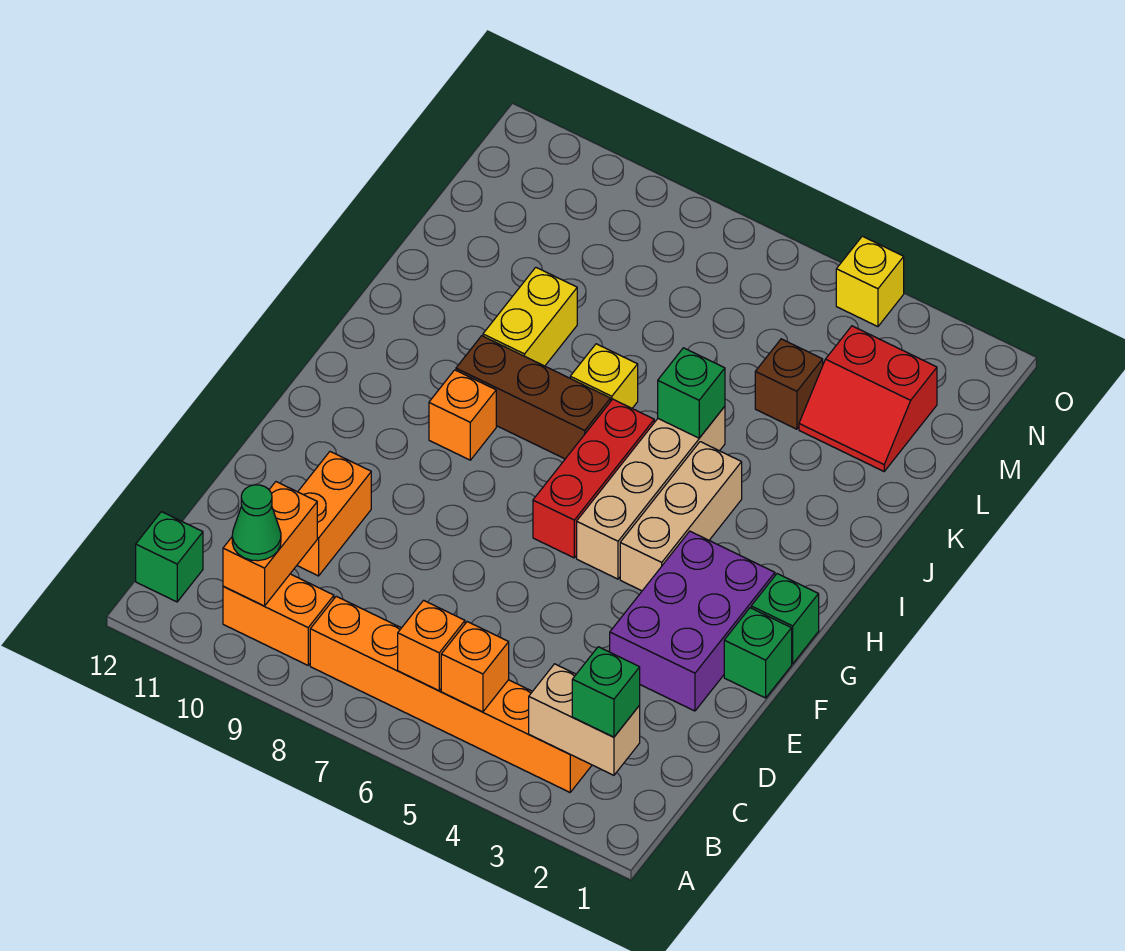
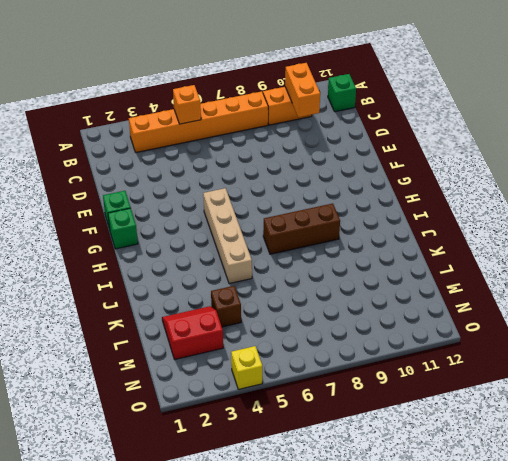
none -> orange 1x2 brick [297,452,371,576]
none -> purple 2x3 brick [610,531,775,711]
none -> tan 1x3 brick [620,442,742,591]

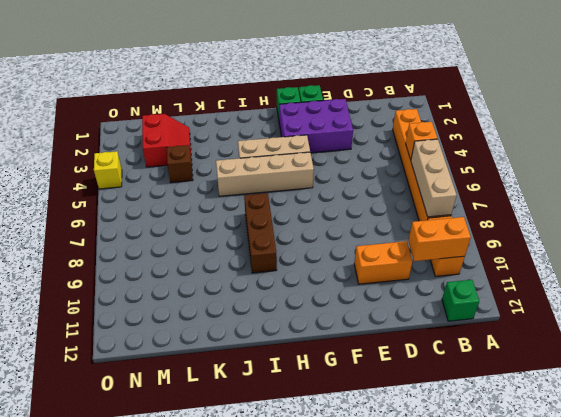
tan 1x3 brick [411,139,457,217] -> orange 1x1 brick [398,600,465,691]
none -> red 1x3 brick [533,399,654,558]
none -> orange 1x1 brick [429,370,496,460]
none -> yellow 1x1 brick [570,344,638,408]

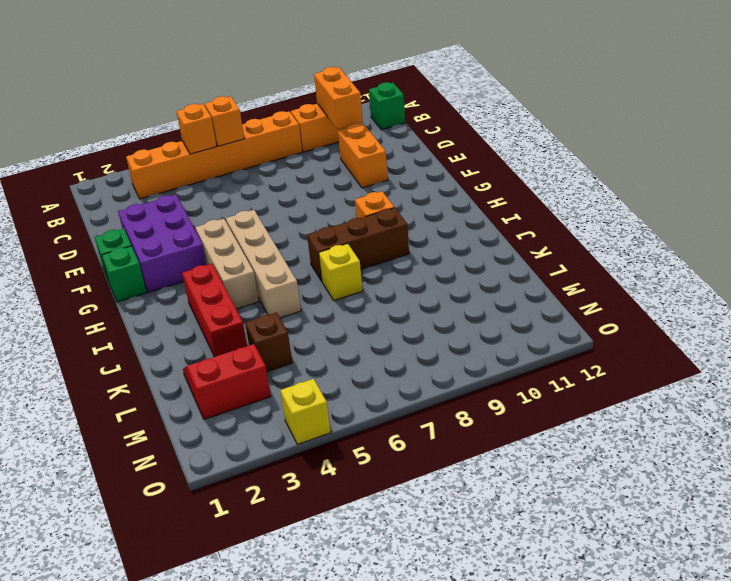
red 1x3 brick [182,264,247,357] -> red 1x3 brick moved to [533,399,654,558]
none -> yellow 1x2 brick [483,267,577,366]
none -> tan 1x2 brick [529,664,640,775]
none -> green 1x1 brick [658,348,725,438]

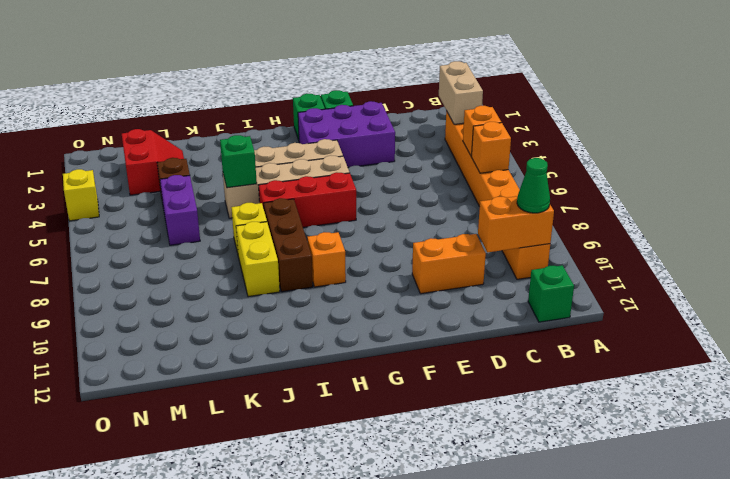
yellow 1x2 brick [236,222,280,297] -> yellow 1x2 brick turned to [483,267,577,366]
purple 1x2 brick [160,175,200,245] -> none
none -> green 1x1 brick [572,647,640,737]

